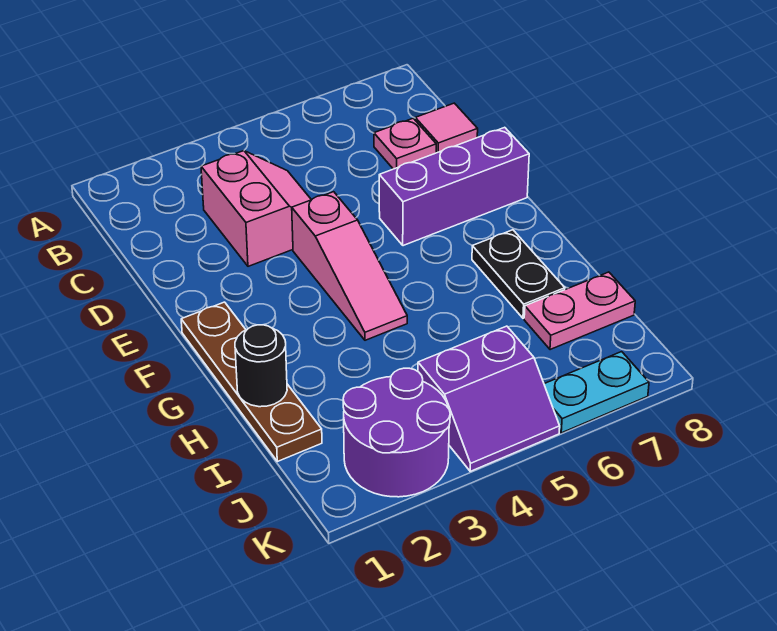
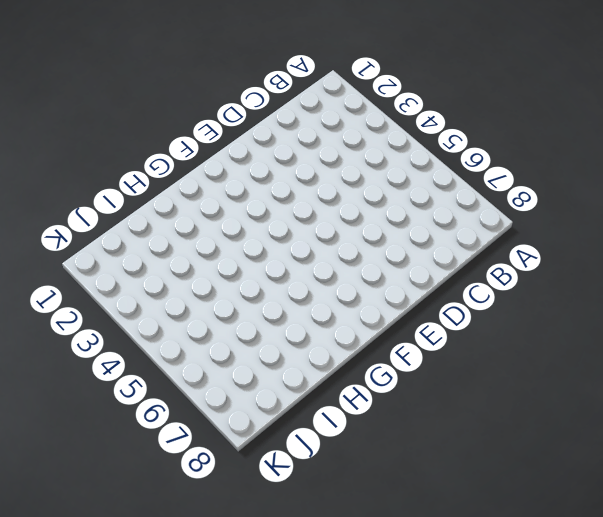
none -> pink 2x2 slope [201,151,311,266]
none -> pink 1x1 plate [374,118,436,169]
none -> pink 1x1 tile [415,103,478,153]

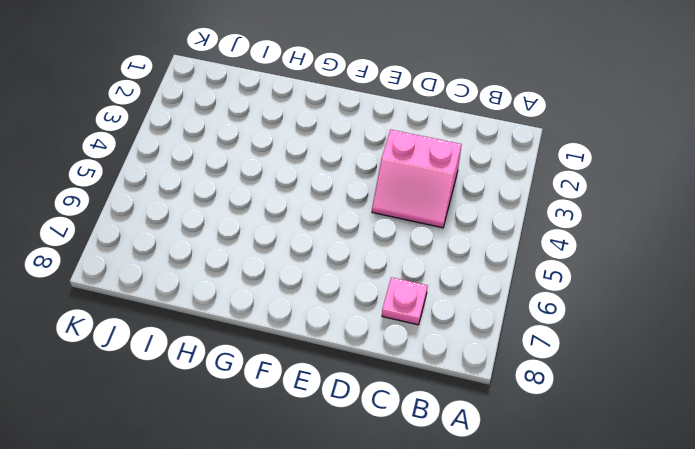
none -> pink 1x1 tile [415,103,478,153]
none -> pink 1x3 slope [292,192,407,340]
none -> purple 1x3 brick [379,127,529,246]

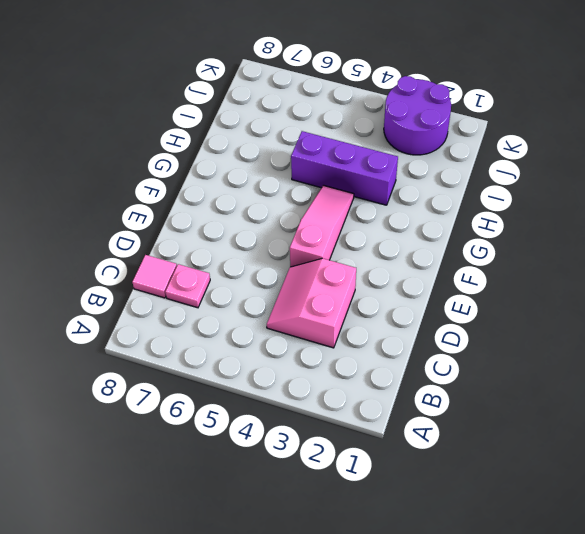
purple 1x3 brick [291,131,398,205] -> purple 1x3 brick moved to [379,127,529,246]
none -> brown 1x4 plate [181,302,322,461]
none -> black 1x2 plate [472,230,565,318]
none -> pink 1x2 plate [524,272,635,350]

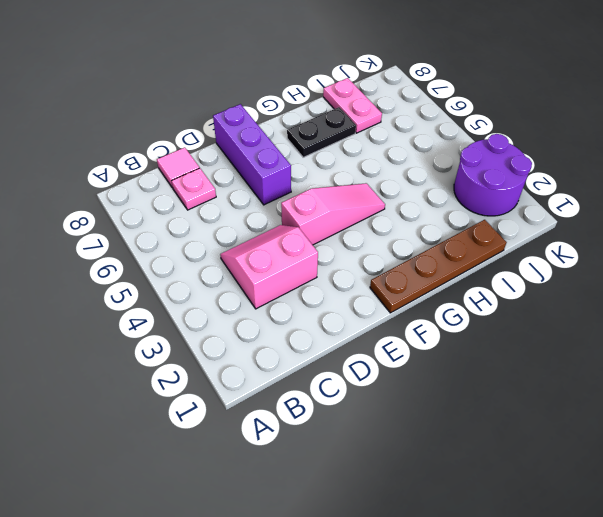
none -> purple 2x2 slope [418,326,560,471]
none -> cyan 1x2 plate [544,352,649,433]
none -> black 1x1 round brick [235,325,287,407]

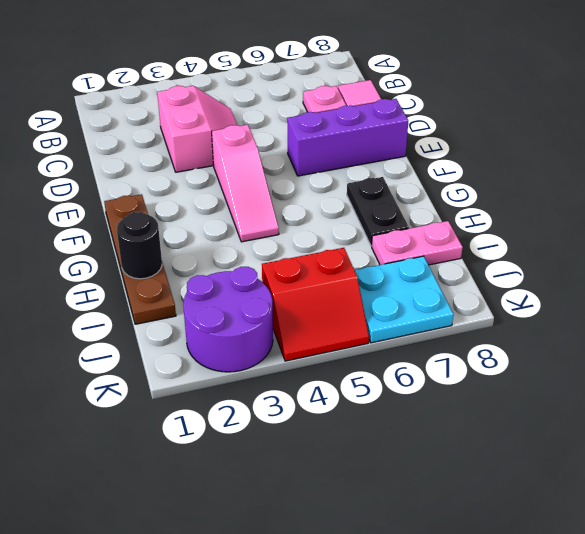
red 2x2 slope [262,248,369,361] -> purple 2x2 slope [418,326,560,471]
cyan 2x2 plate [355,256,453,343] -> cyan 1x2 plate [544,352,649,433]

